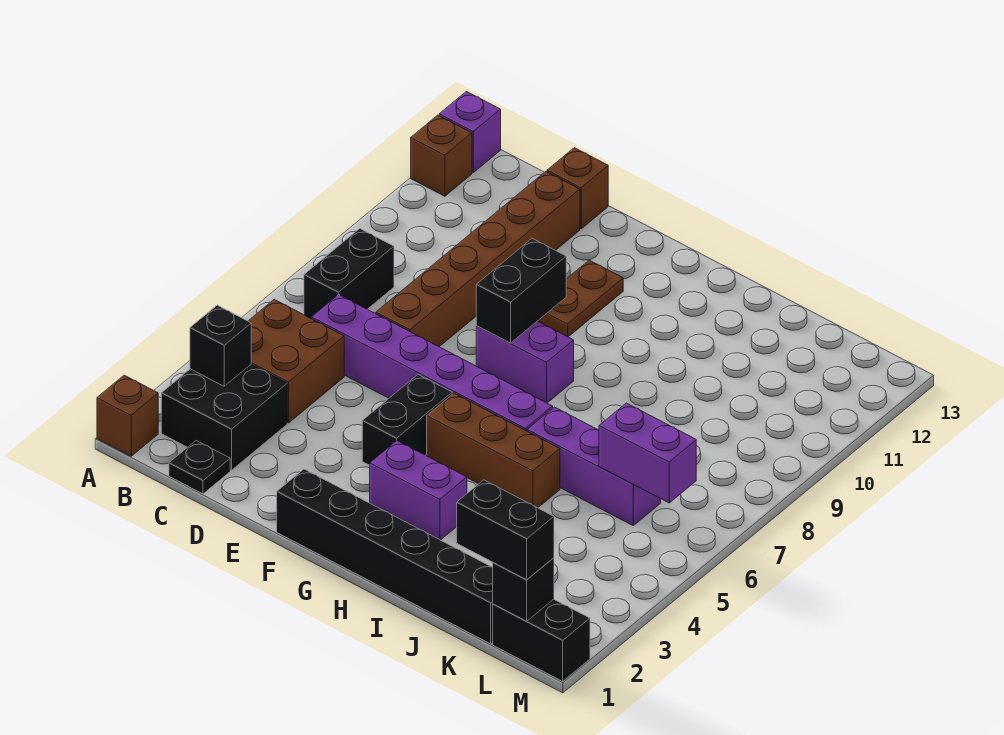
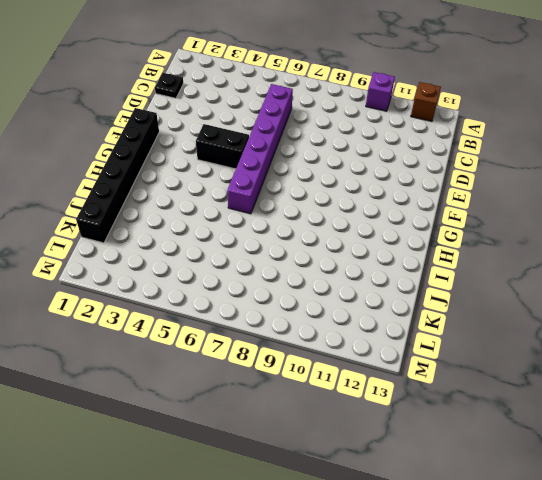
purple 1x1 brick [366,72,395,111] -> purple 1x1 brick moved to [439,92,501,172]
none -> brown 1x1 brick [97,375,158,456]
none -> black 2x2 brick [161,365,287,470]
none -> brown 2x2 brick [249,299,344,423]

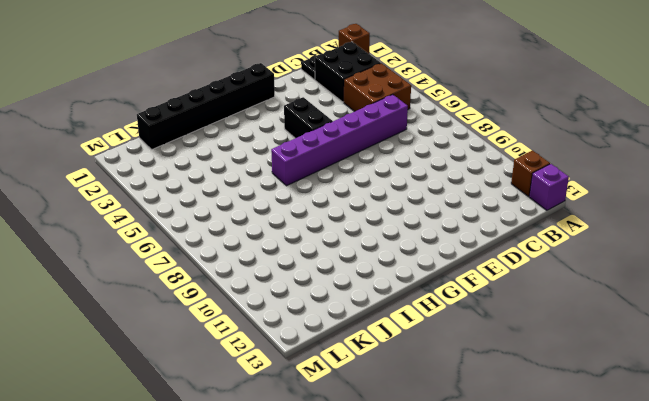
none -> black 1x2 brick [304,229,394,318]
none -> brown 1x6 brick [376,171,580,347]
none -> brown 1x1 brick [547,148,608,229]

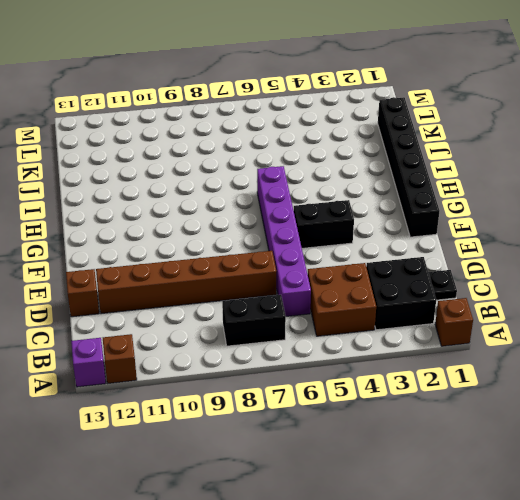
none -> purple 1x2 brick [476,321,574,403]
none -> brown 1x2 plate [538,260,623,337]
none -> purple 1x2 brick [370,441,467,540]

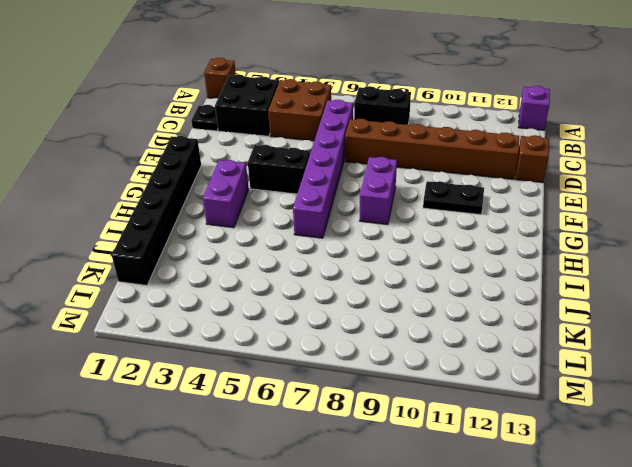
black 1x2 plate [423,181,484,215] -> brown 1x2 plate [538,260,623,337]
none -> brown 1x1 brick [411,115,472,196]
none -> brown 1x3 brick [427,393,560,508]
none -> purple 1x3 brick [527,407,661,526]

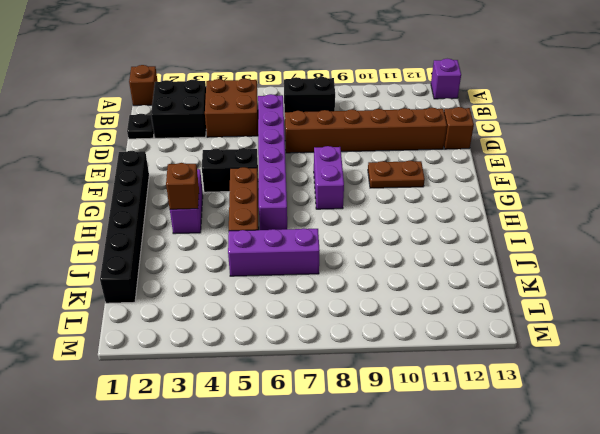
brown 1x1 brick [166,163,199,209] -> brown 1x1 brick moved to [411,115,472,196]
purple 1x3 brick [228,229,320,276] -> purple 1x3 brick turned to [527,407,661,526]
none -> black 1x2 brick [493,599,590,681]
none -> black 1x1 brick [190,305,251,386]
none -> black 1x2 brick [476,238,566,343]

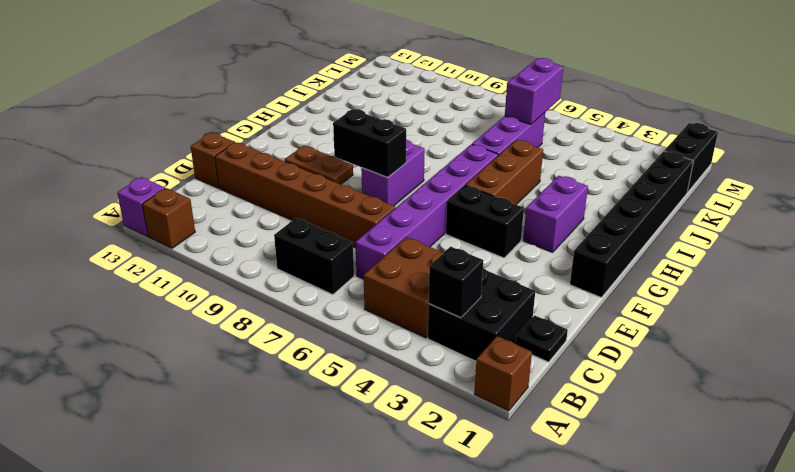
none -> black 1x1 brick [492,558,554,621]
none -> black 1x2 brick [457,480,554,580]

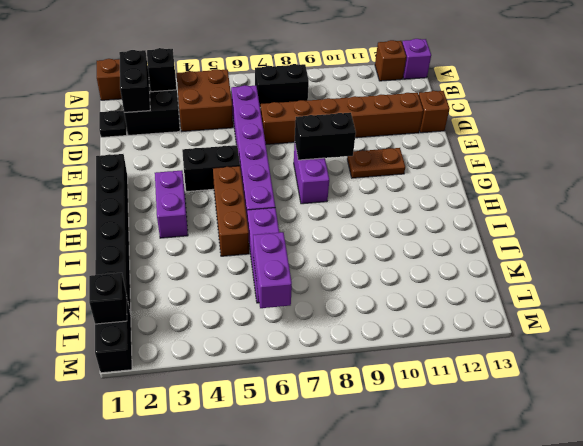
black 1x2 brick [119,50,150,112] -> black 1x2 brick moved to [457,480,554,580]

